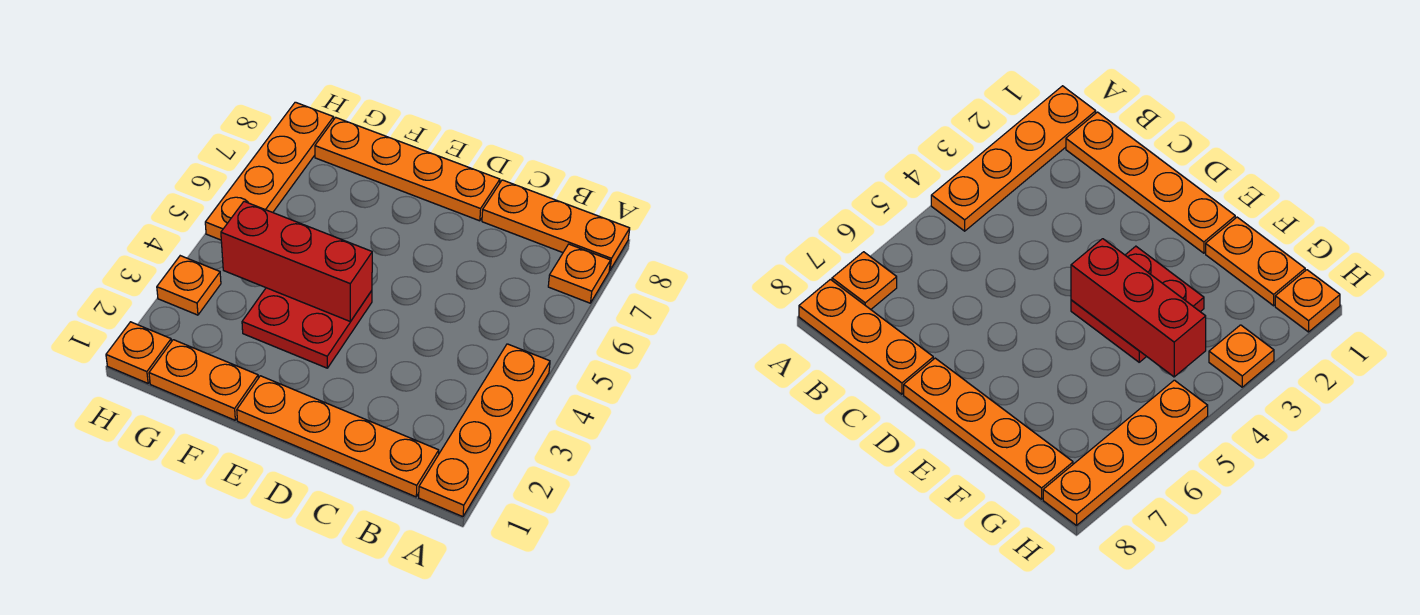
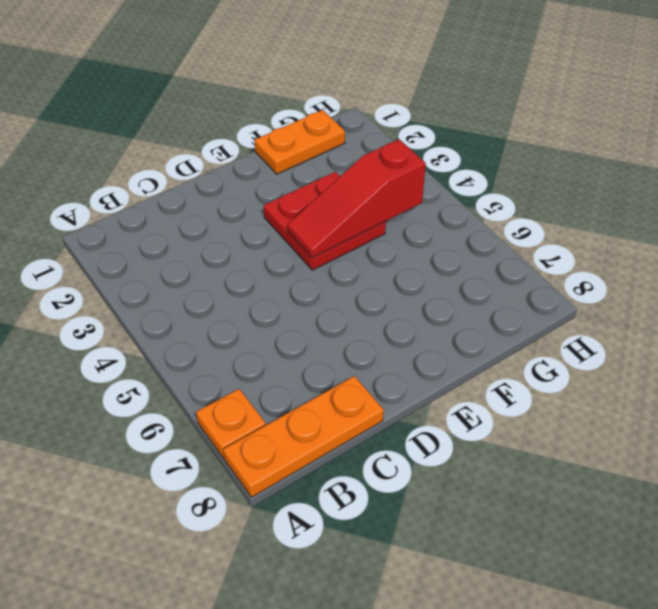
red 1x3 slope [288,139,426,258] -> red 1x3 brick [221,202,372,321]
none -> orange 1x4 plate [419,344,550,517]
none -> orange 1x4 plate [237,376,439,497]

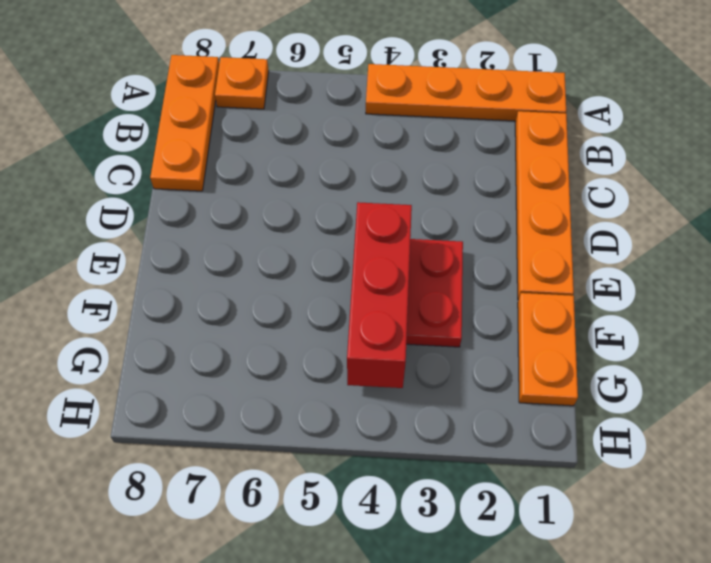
none -> orange 1x4 plate [315,118,500,221]
none -> orange 1x1 plate [106,322,171,383]

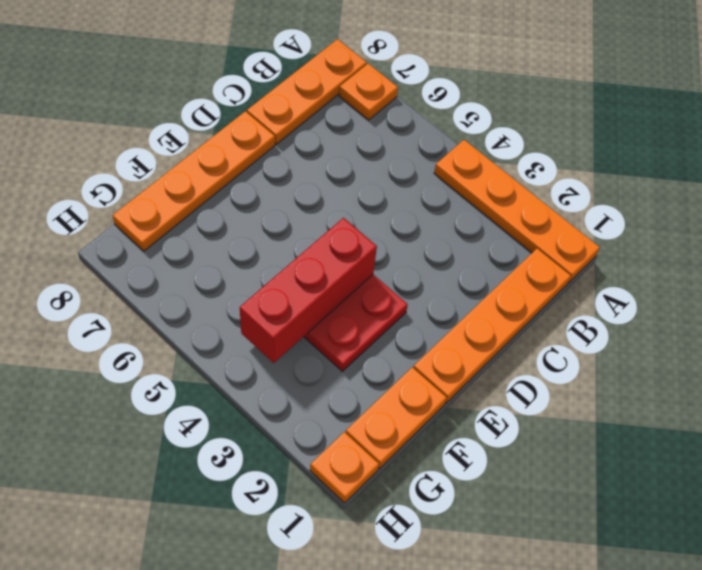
none -> orange 1x1 plate [157,256,221,315]
none -> orange 1x4 plate [205,102,334,240]

